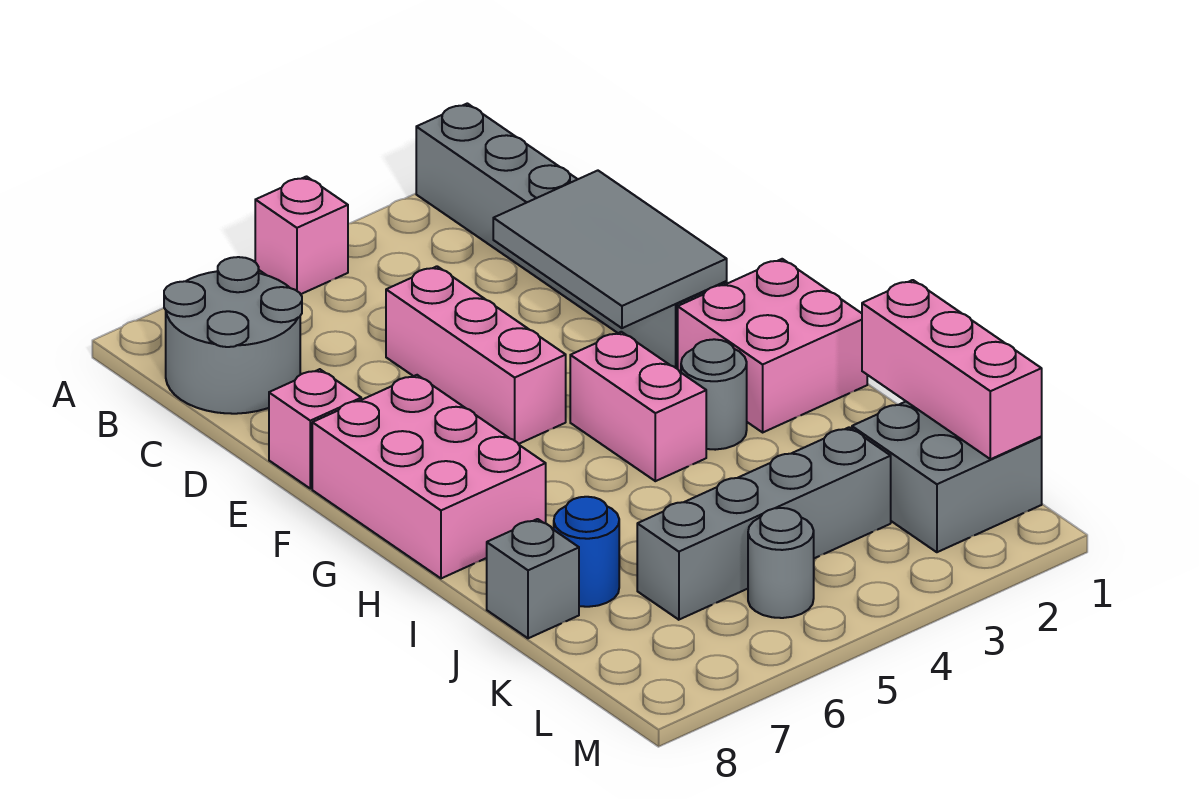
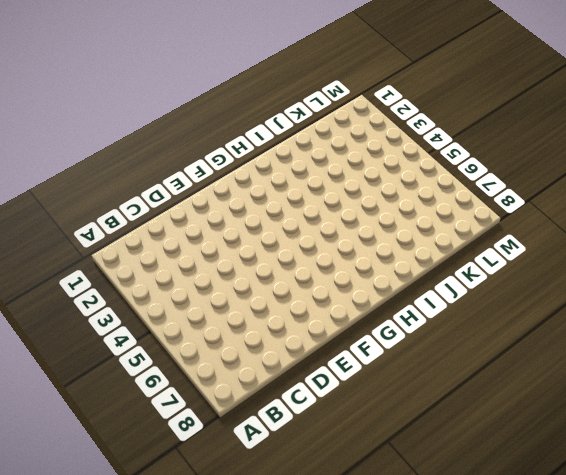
none -> grey 1x6 brick [416,103,727,369]
none -> pink 1x1 brick [255,177,348,294]
none -> grey 2x2 round brick [164,257,302,414]

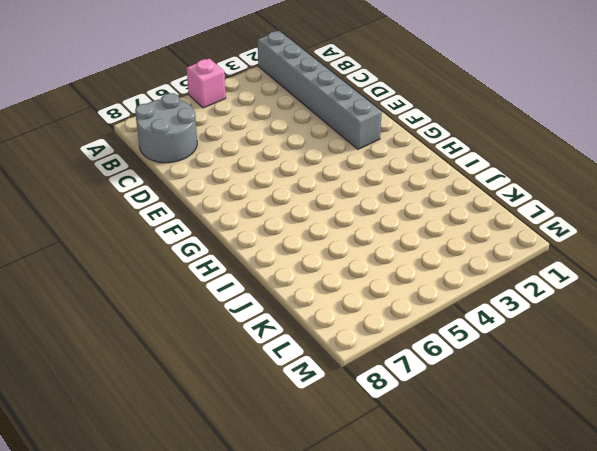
none -> pink 1x3 brick [386,266,566,444]
none -> pink 1x1 brick [269,369,361,489]
none -> pink 2x3 brick [312,375,546,578]

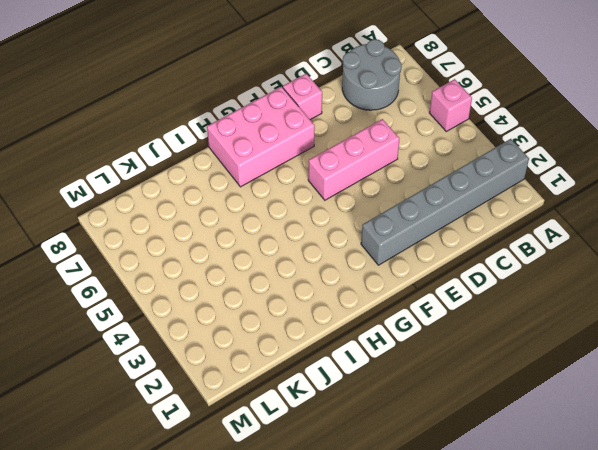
none -> pink 2x2 brick [678,259,867,432]
none -> pink 1x2 brick [570,332,706,481]
none -> grey 1x1 round brick [681,339,747,450]

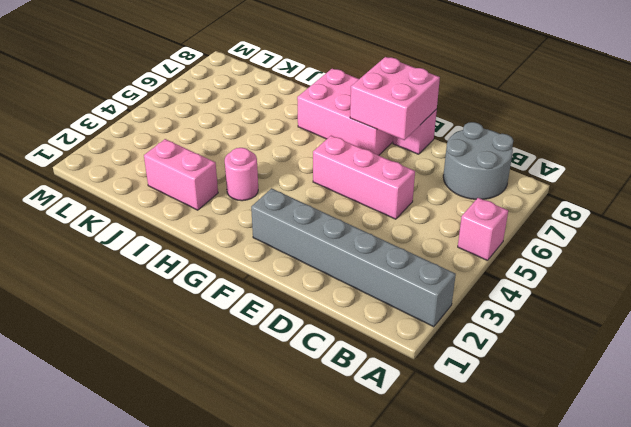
pink 2x2 brick [350,57,440,140] -> pink 2x2 brick moved to [678,259,867,432]
pink 1x1 round brick [225,148,258,201] -> grey 1x1 round brick [681,339,747,450]
pink 1x2 brick [144,139,218,210] -> pink 1x2 brick moved to [570,332,706,481]
none -> blue 1x1 round brick [554,497,619,607]
none -> grey 1x1 brick [487,519,579,638]
none -> grey 2x2 brick [852,402,1042,552]

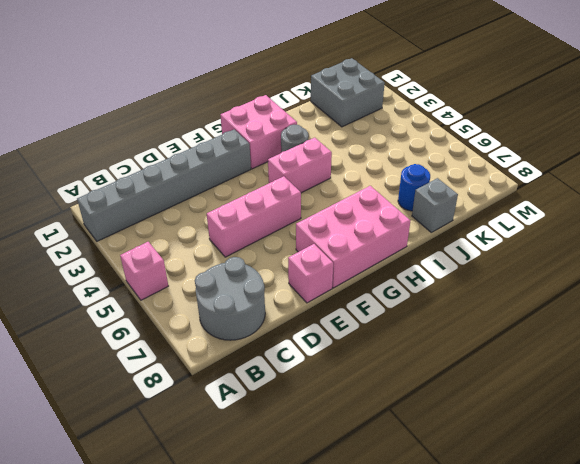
none -> grey 1x4 brick [637,427,891,620]
none -> grey 1x1 round brick [748,508,814,618]
none -> grey 2x3 tile [493,171,727,328]

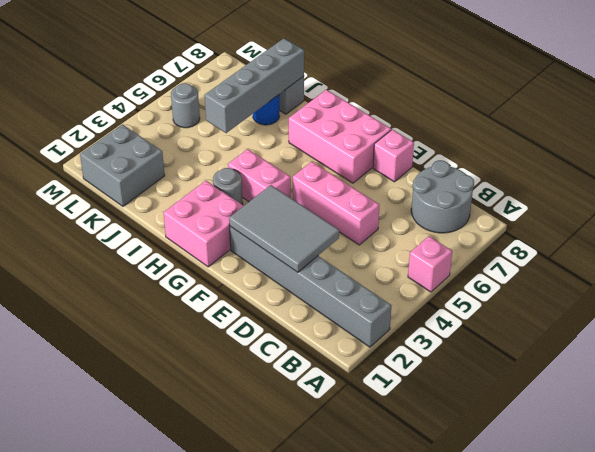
grey 1x4 brick [205,38,304,133] -> grey 1x4 brick moved to [637,427,891,620]
none -> pink 1x3 brick [862,280,1042,459]

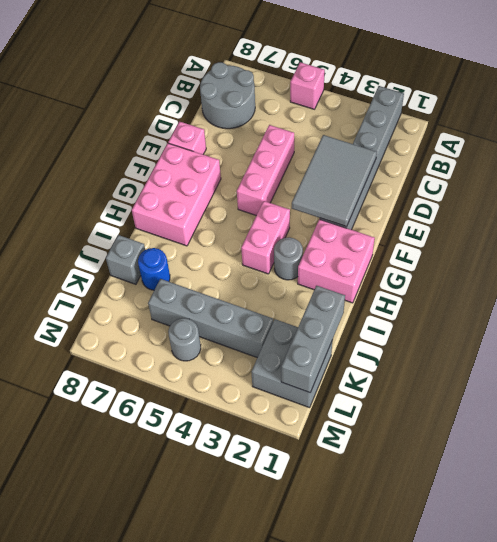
grey 1x3 brick [281,286,345,393] -> pink 1x3 brick [862,280,1042,459]

